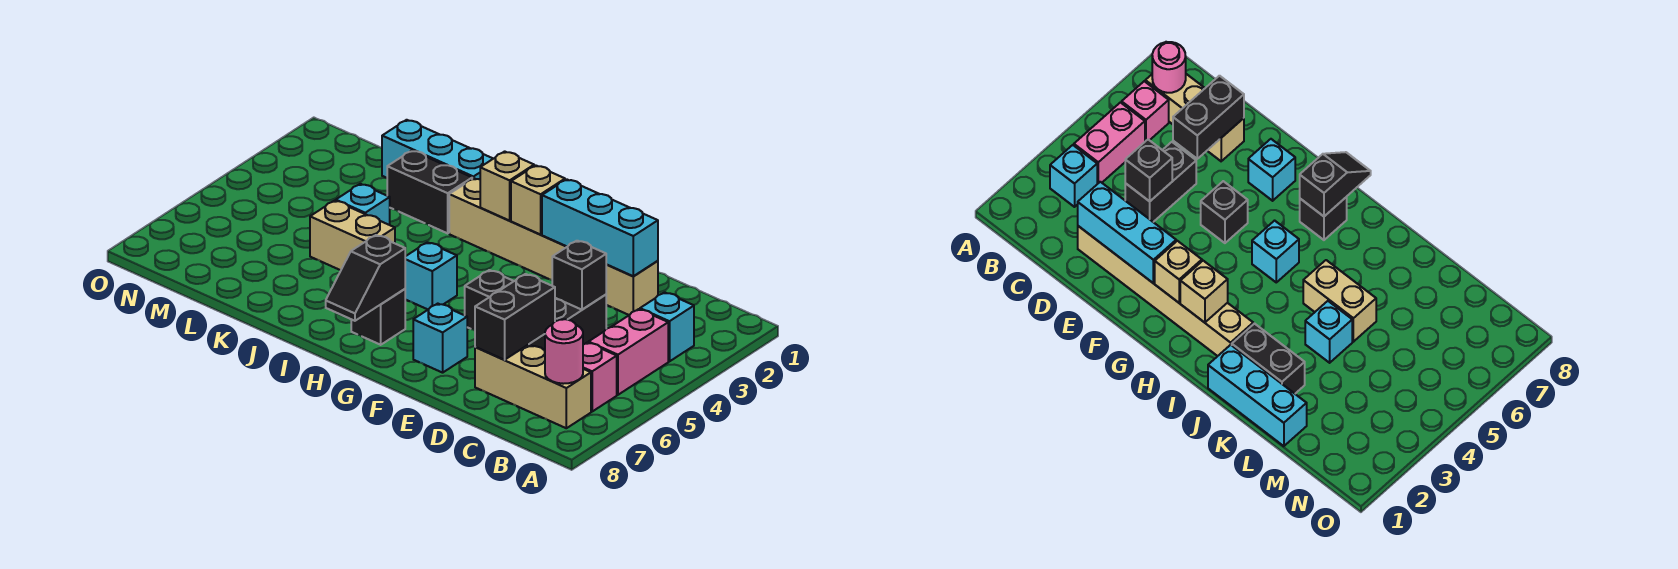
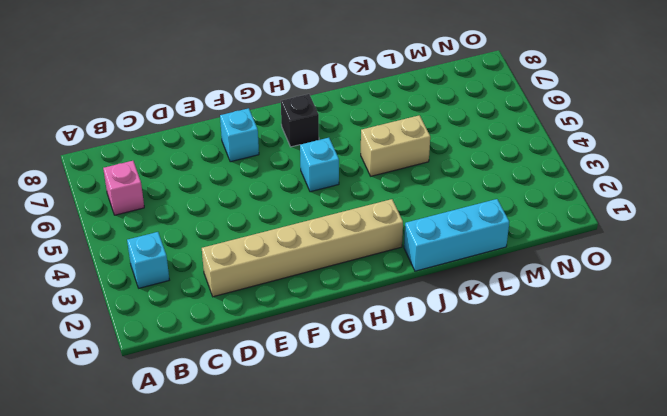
none -> pink 1x2 brick [589,309,668,395]
none -> tan 1x3 brick [475,344,591,428]
none -> black 1x2 brick [529,295,606,351]

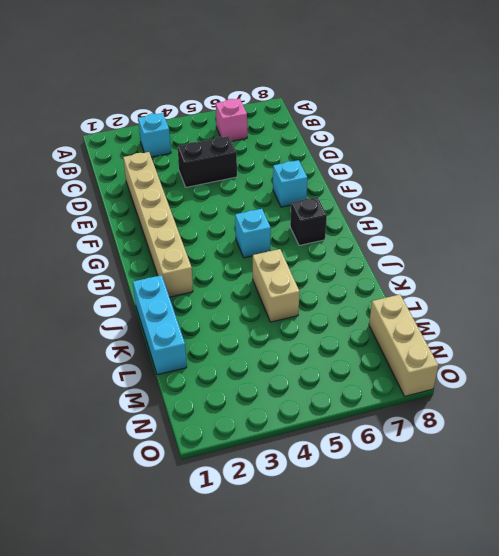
tan 1x3 brick [369,295,438,396] -> tan 1x3 brick moved to [475,344,591,428]
none -> pink 1x2 brick [589,309,668,395]
none -> black 1x1 brick [465,270,514,330]
none -> black 1x2 brick [387,151,472,233]

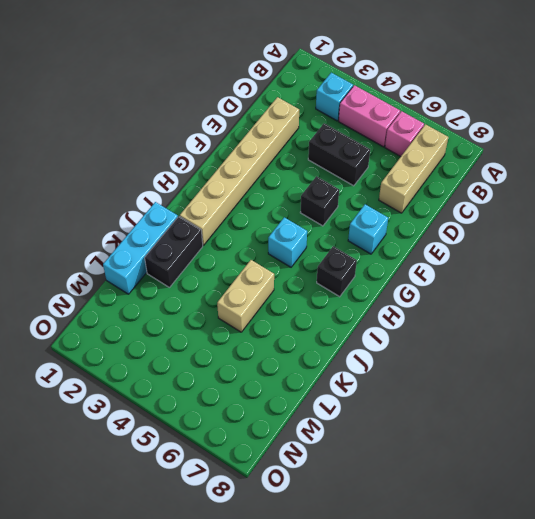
none -> cyan 1x1 brick [336,184,390,225]
none -> pink 1x1 round brick [545,319,583,384]
none -> cyan 1x3 brick [542,179,658,276]

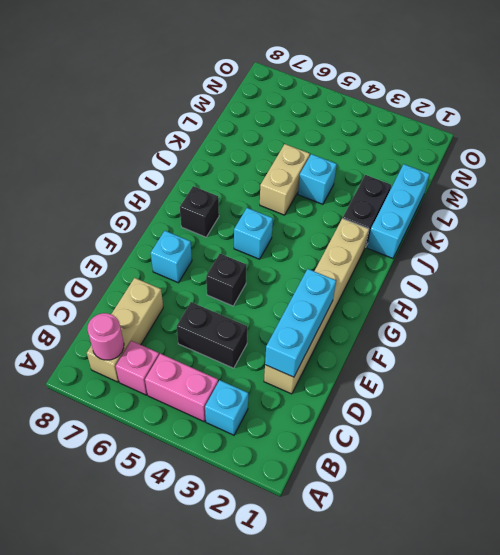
none -> black 1x1 brick [552,241,606,310]
none -> black 1x2 brick [475,274,555,360]
none -> tan 1x1 brick [511,165,565,235]

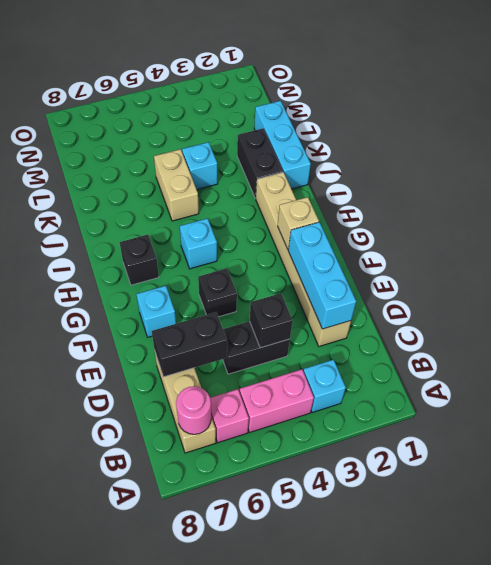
none -> tan 1x1 brick [480,151,534,221]
none -> black 1x2 slope [326,235,405,321]

